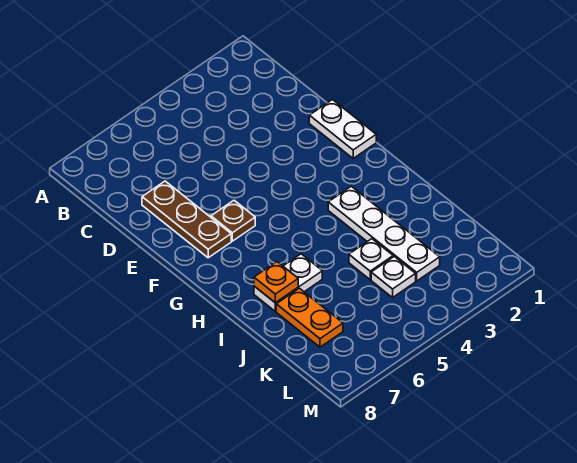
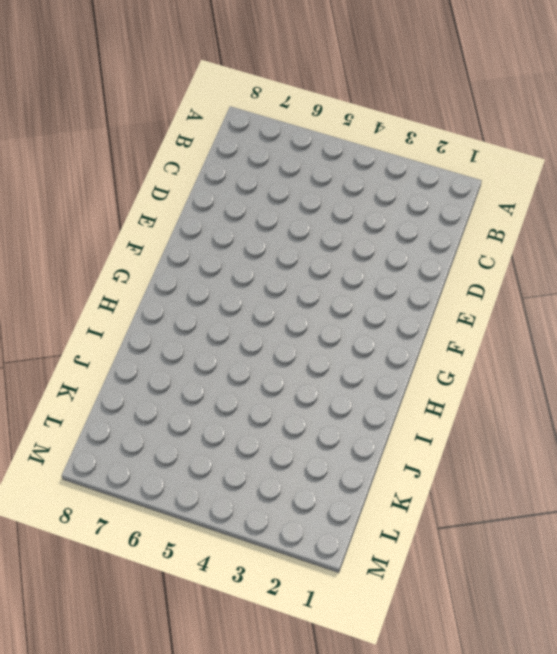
none -> brown 1x3 plate [142,181,231,258]
none -> white 1x2 plate [309,100,376,158]

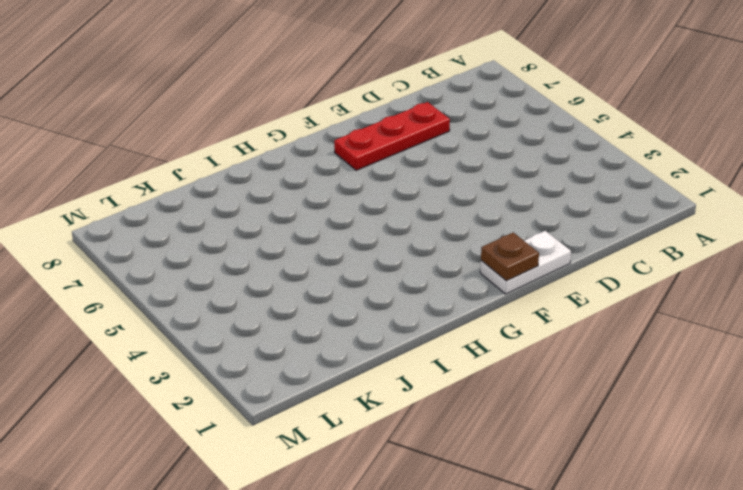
red 1x3 plate [334,102,450,170] -> brown 1x3 plate [142,181,231,258]
brown 1x1 plate [481,232,539,281] -> brown 1x1 plate moved to [211,200,255,241]
none -> white 1x4 plate [328,186,440,281]
none -> white 1x2 plate [254,254,322,311]

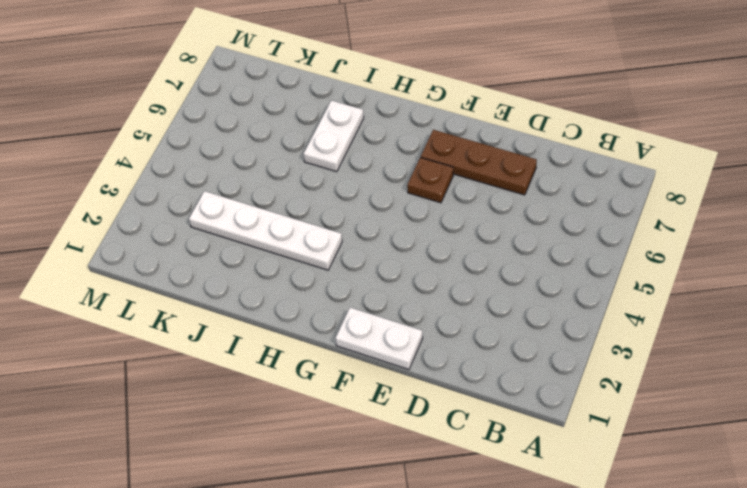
none -> white 1x1 plate [349,239,393,280]
none -> orange 1x2 plate [276,288,343,347]

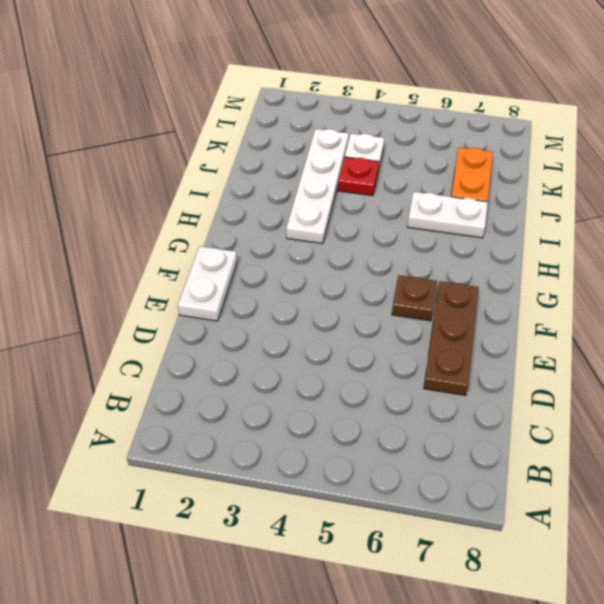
red 1x1 plate [338,157,379,196] -> white 1x1 plate [349,239,393,280]
none -> orange 1x1 plate [254,262,298,303]

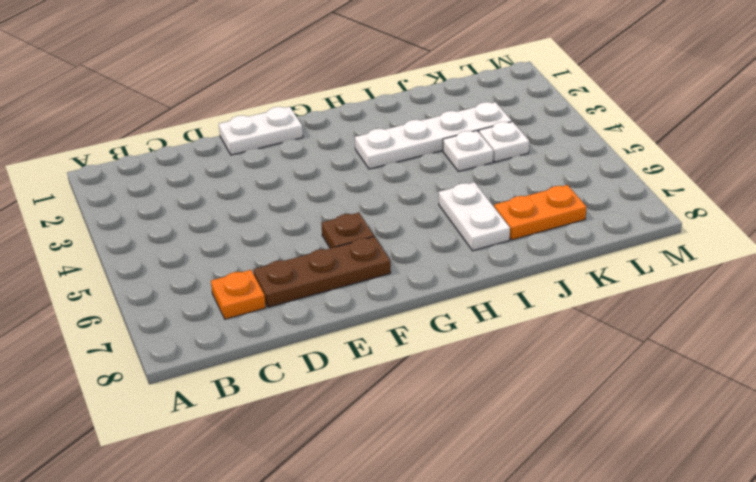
orange 1x1 plate [211,270,266,319] -> orange 1x1 plate moved to [254,262,298,303]

